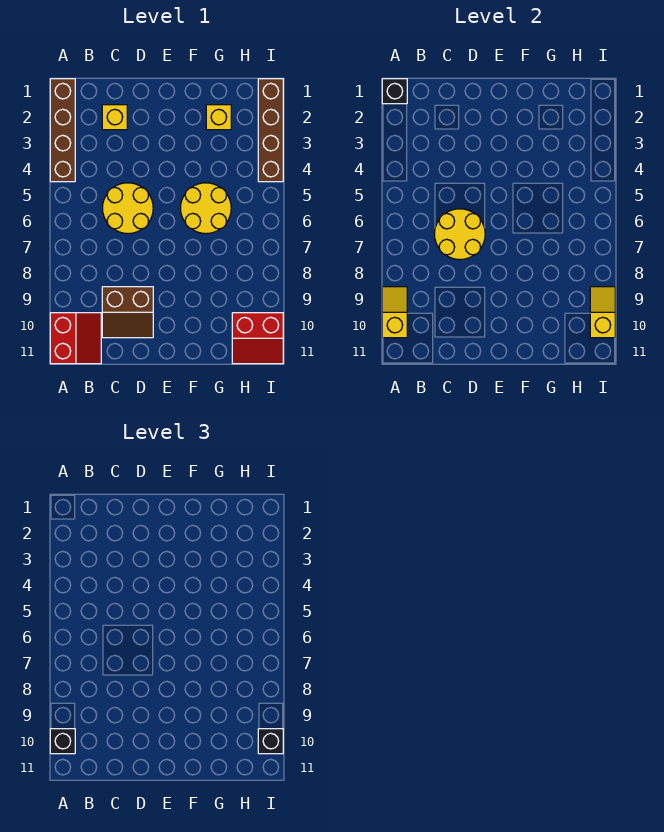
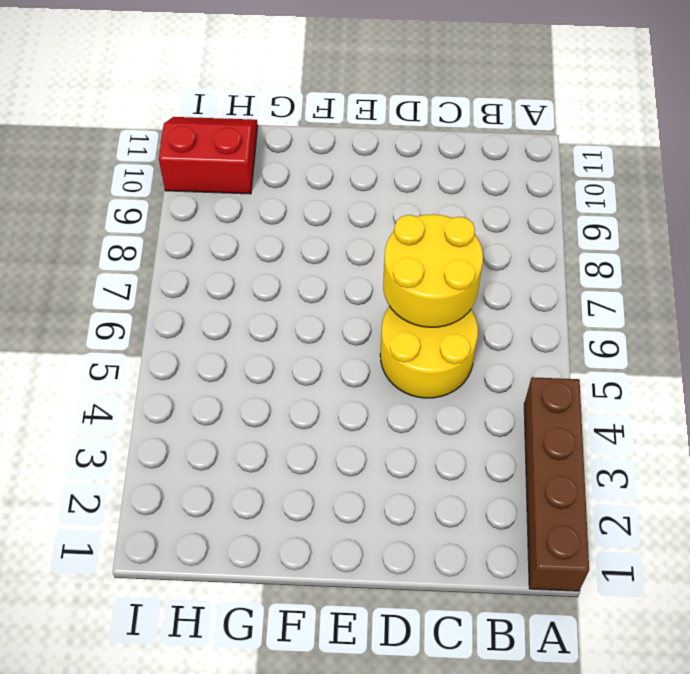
none -> red 2x2 slope [50,313,101,364]
none -> yellow 1x1 brick [102,105,127,130]
none -> brown 2x2 slope [102,287,153,338]

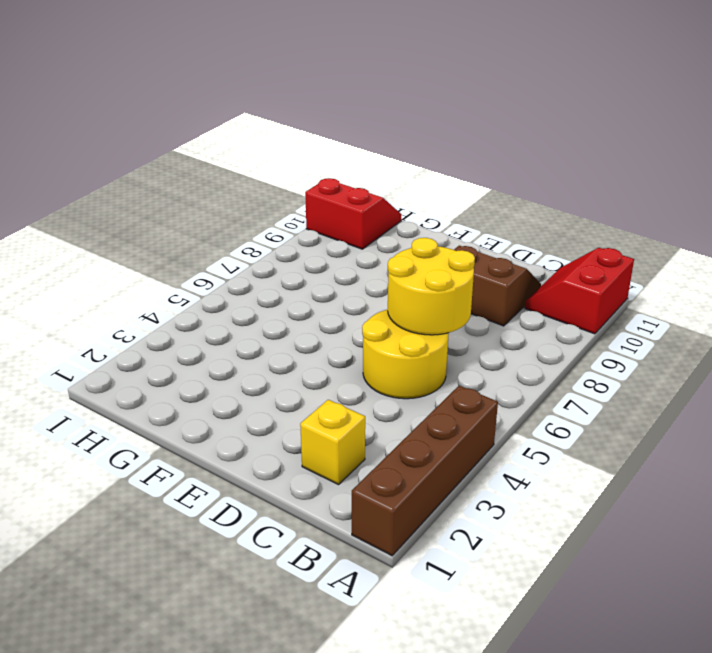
none -> yellow 2x2 round brick [181,183,231,234]
none -> yellow 1x1 brick [206,105,231,130]
none -> brown 1x4 brick [258,79,283,182]

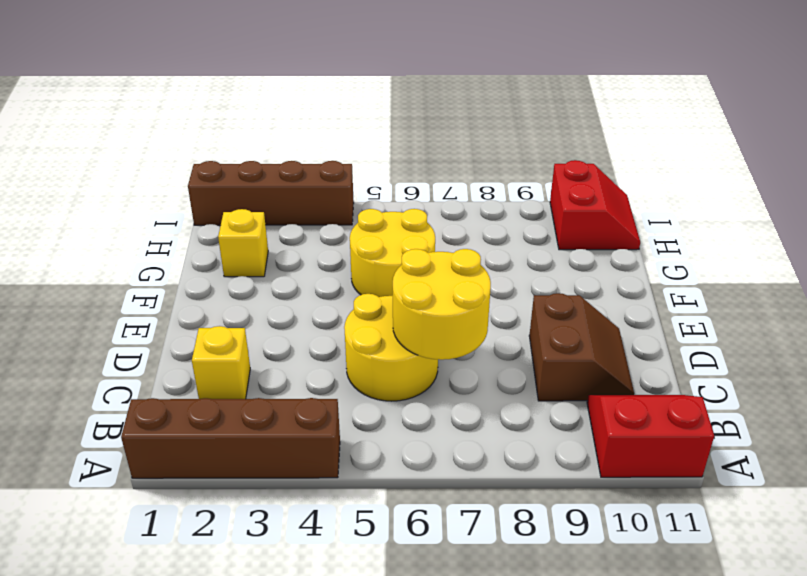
none -> black 1x1 brick [382,79,407,104]
none -> yellow 1x2 slope [382,287,407,338]
none -> yellow 1x2 slope [590,287,615,338]

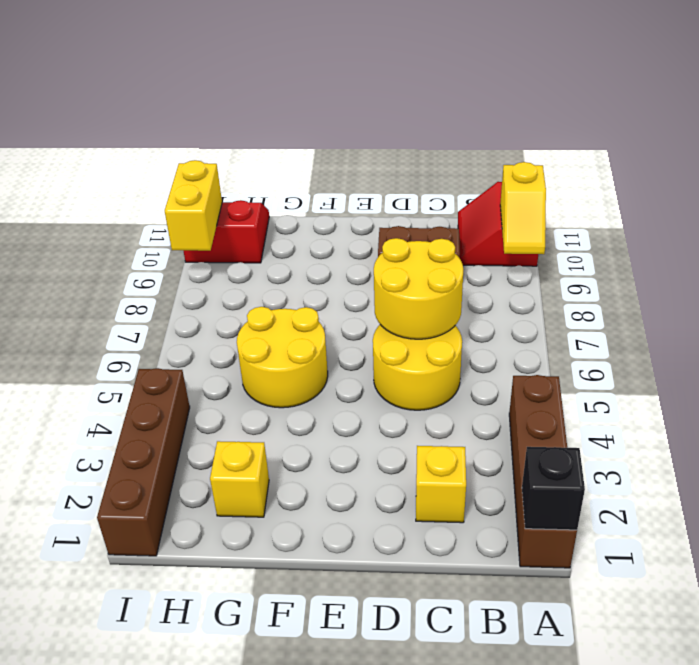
yellow 1x2 brick [165,160,222,251] -> yellow 1x2 slope [590,287,615,338]
none -> black 1x1 brick [50,729,75,754]
none -> black 1x1 brick [258,729,283,754]

